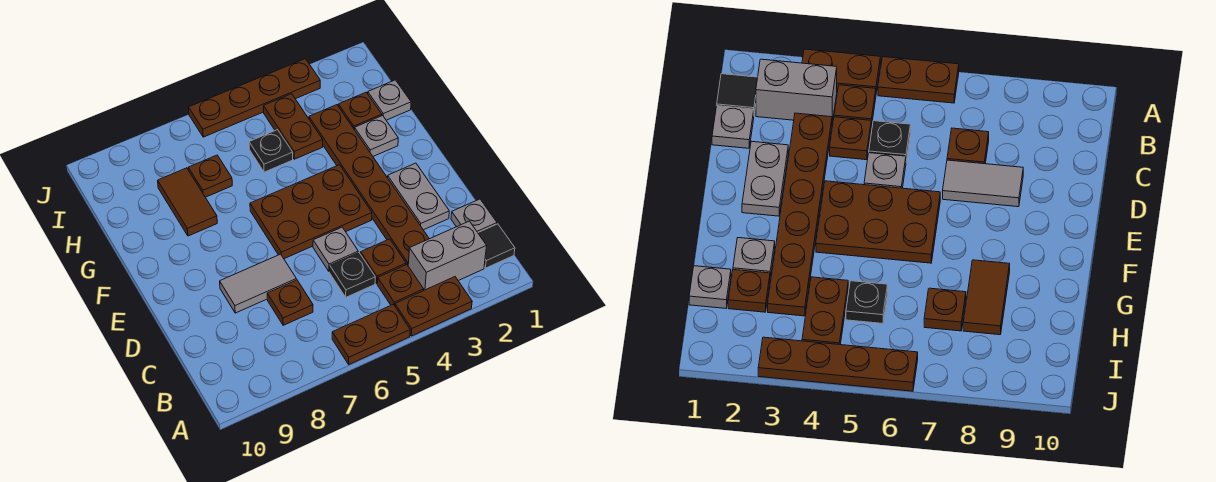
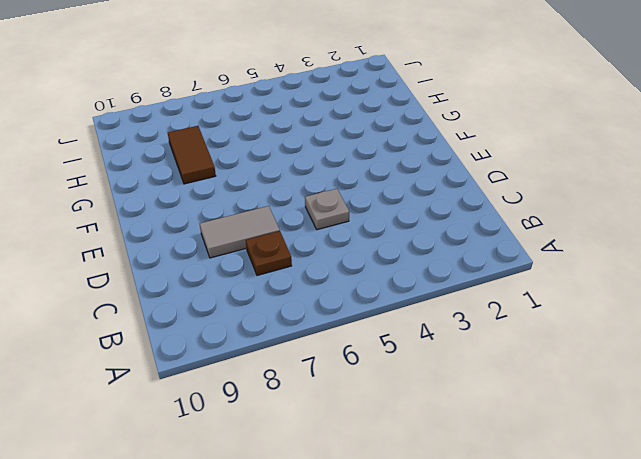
none -> brown 1x2 plate [395,277,472,336]
none -> brown 1x2 plate [332,304,410,364]
none -> black 1x1 tile [478,224,515,268]

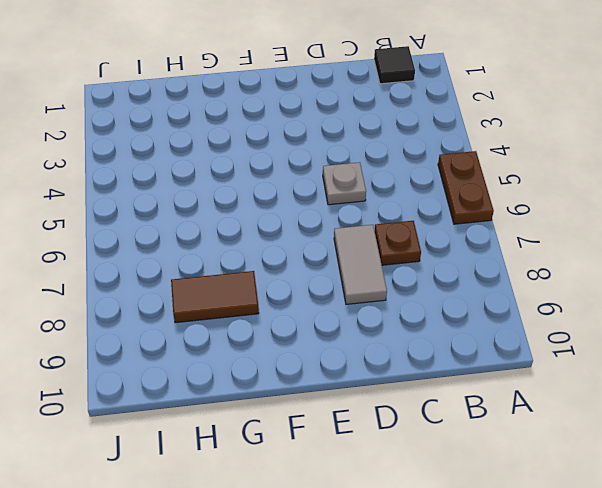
none -> brown 1x2 plate [395,277,472,336]
none -> grey 1x2 brick [408,221,486,290]
none -> brown 1x1 plate [377,265,424,306]

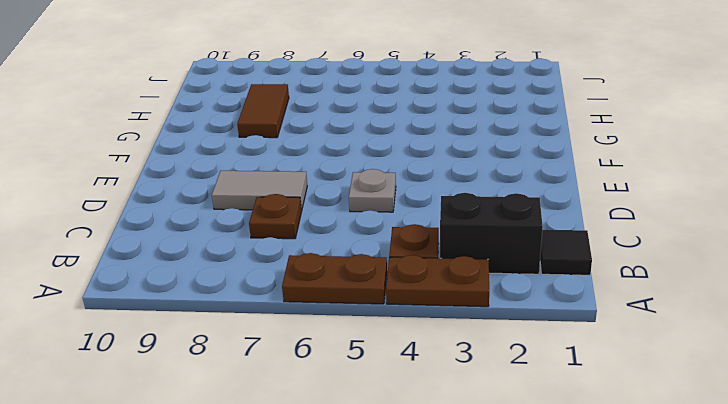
black 1x2 brick [440,193,543,274] -> grey 1x2 brick [408,221,486,290]
none -> grey 1x1 plate [451,199,497,232]
none -> brown 1x6 plate [309,105,429,265]
none -> brown 1x1 plate [361,239,406,283]

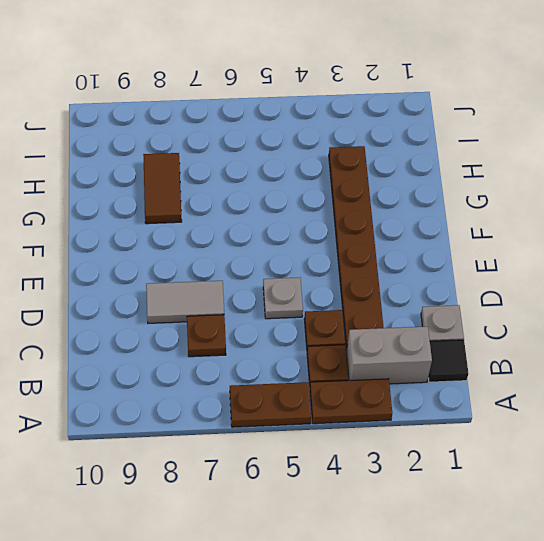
none -> black 1x1 plate [330,253,375,297]
none -> grey 1x2 plate [388,163,449,230]
none -> brown 2x3 plate [250,165,372,259]

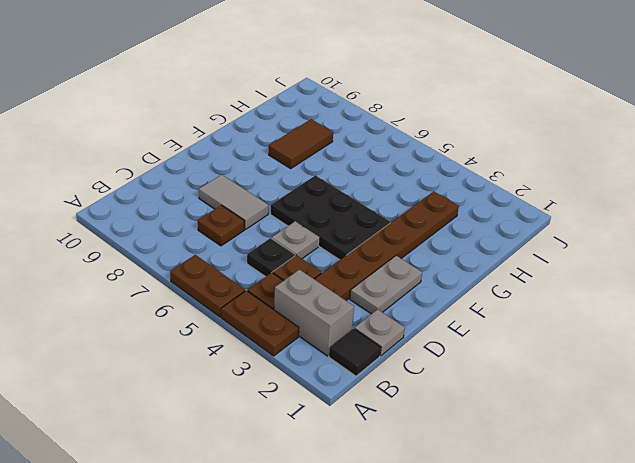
black 2x3 plate [270,175,390,260] -> brown 2x3 plate [250,165,372,259]
none -> grey 1x1 plate [355,116,398,156]
none -> grey 1x1 plate [368,80,411,120]
none -> brown 1x1 plate [338,92,382,130]

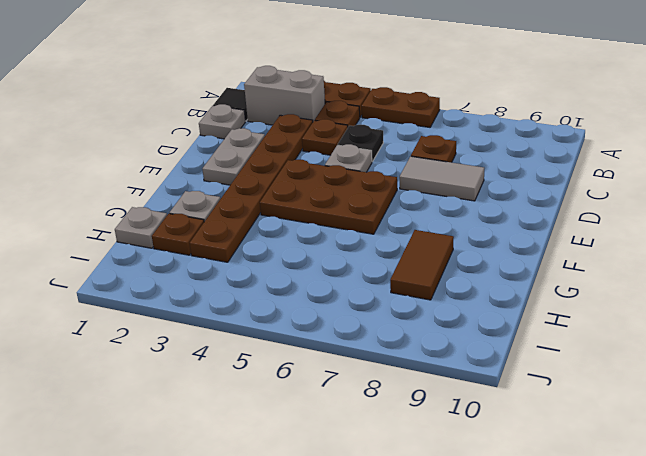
none -> brown 1x2 plate [264,94,323,159]
none -> black 1x1 plate [249,130,293,172]
none -> brown 1x1 plate [188,155,232,197]

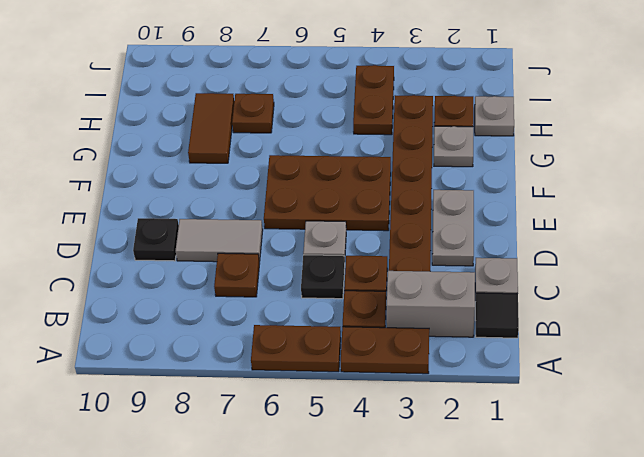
black 1x1 plate [133,218,179,261] -> black 1x1 plate moved to [249,130,293,172]
none -> brown 1x4 plate [189,59,320,137]

